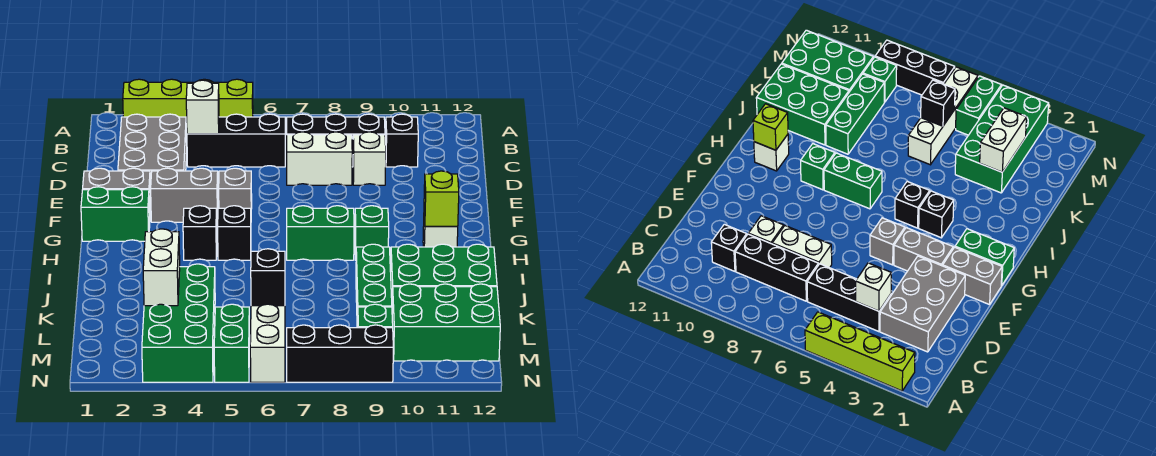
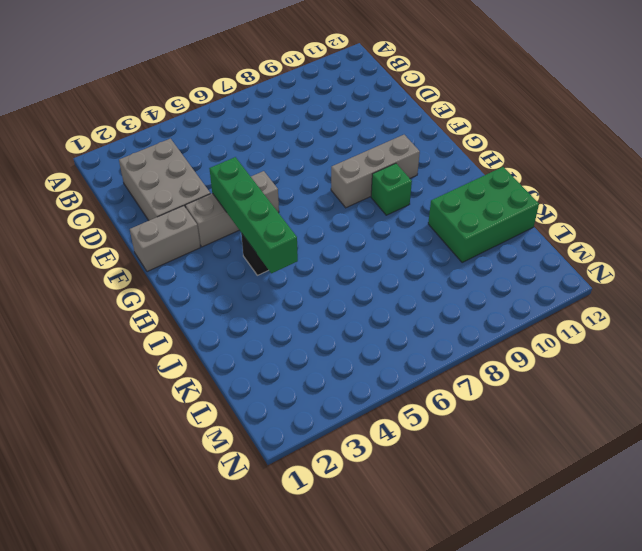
green 1x4 brick [209,157,298,273] -> none
grey 1x3 brick [331,135,420,208] -> none
none -> lime 1x4 brick [123,79,253,132]
none -> black 1x3 brick [187,114,285,167]
none -> black 1x3 brick [287,114,385,167]

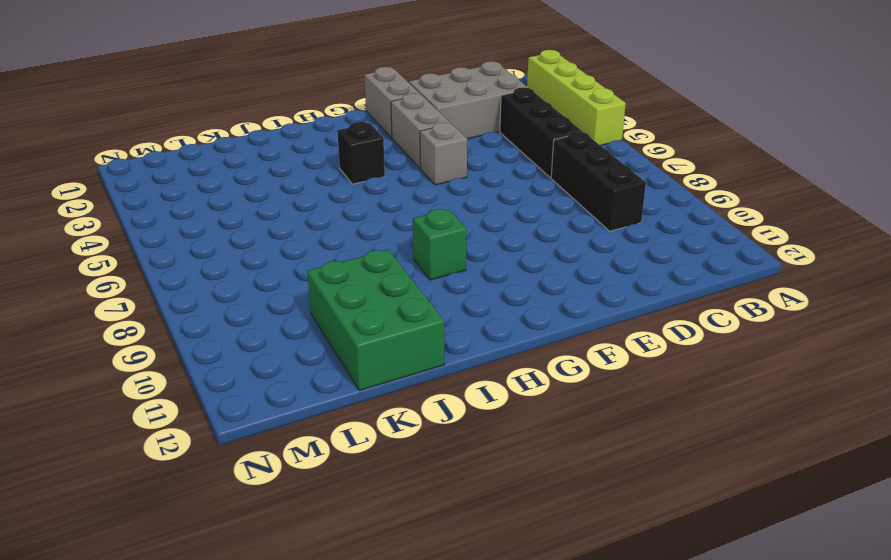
none -> black 1x1 brick [386,114,418,167]
none -> white 1x2 brick [287,132,352,185]
none -> white 1x1 brick [353,132,386,185]

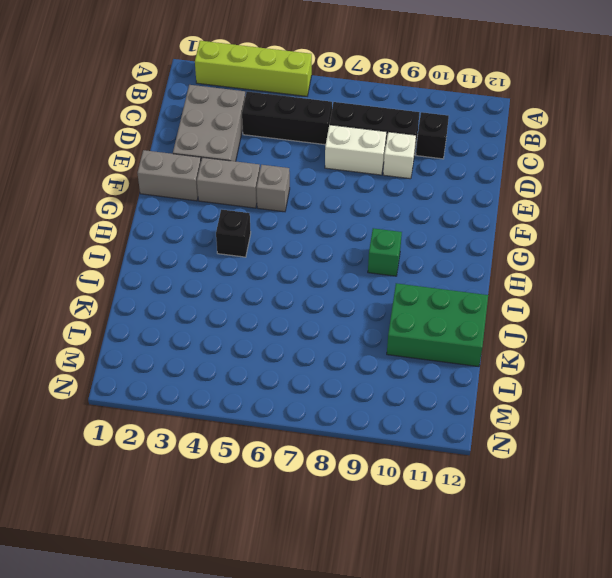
none -> green 1x2 brick [81,187,150,241]
none -> black 1x1 brick [217,206,251,260]
none -> green 1x2 brick [287,206,354,260]

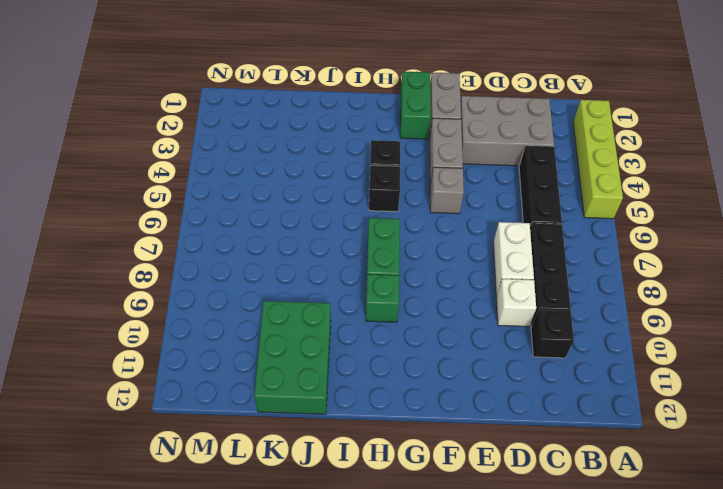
none -> white 1x1 brick [423,219,458,247]
none -> green 1x3 brick [356,244,392,328]
none -> green 2x4 brick [142,264,215,382]

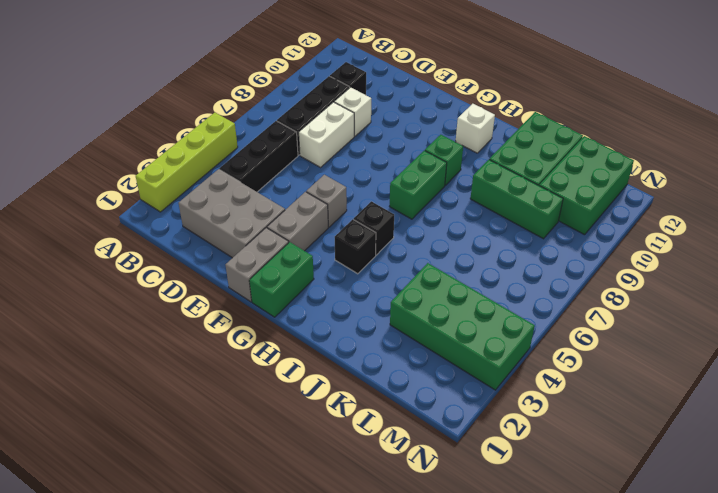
none -> white 1x4 brick [250,304,285,382]
none -> green 1x2 brick [214,304,250,382]
none -> green 1x1 brick [358,304,393,328]

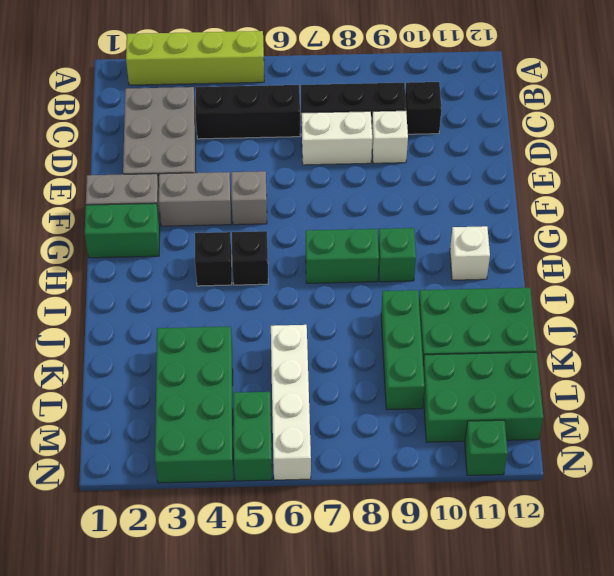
green 1x1 brick [465,420,508,475] -> green 1x1 brick moved to [358,304,393,328]
none -> black 1x3 brick [287,325,393,382]
none -> white 1x1 brick [186,80,219,134]
none -> lime 1x1 brick [424,171,459,226]

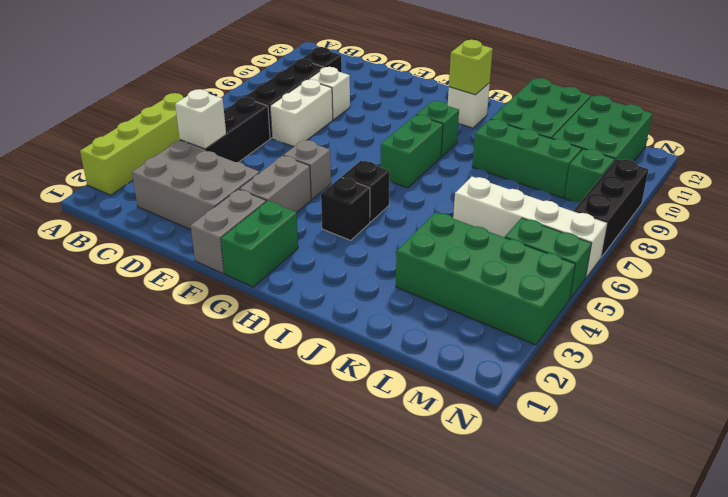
none -> white 1x2 brick [143,229,180,306]
none -> black 1x1 brick [251,249,285,306]

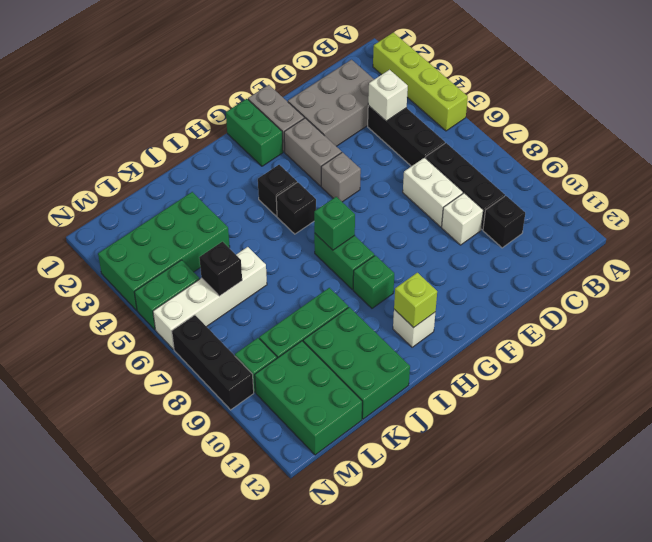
green 1x1 brick [314,197,355,250] -> none
none -> white 1x2 brick [143,229,180,306]

